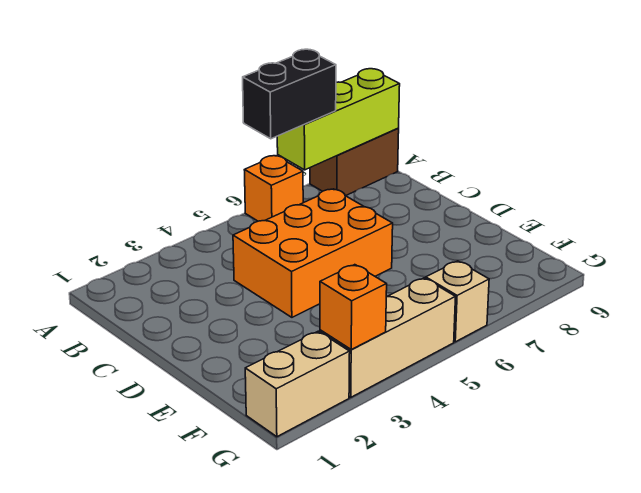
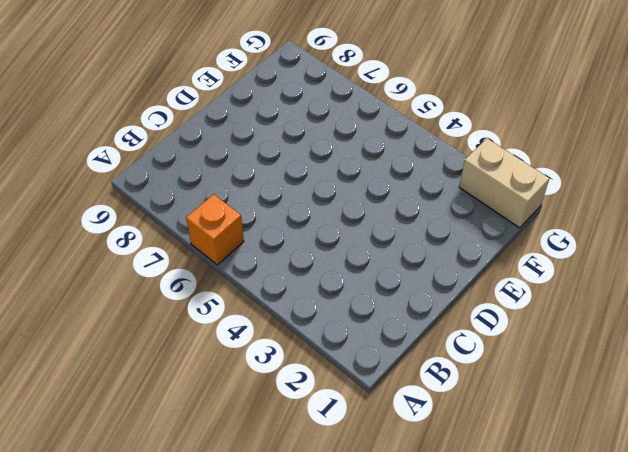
none -> brown 1x2 brick [310,128,399,196]
none -> orange 2x3 brick [233,189,393,317]

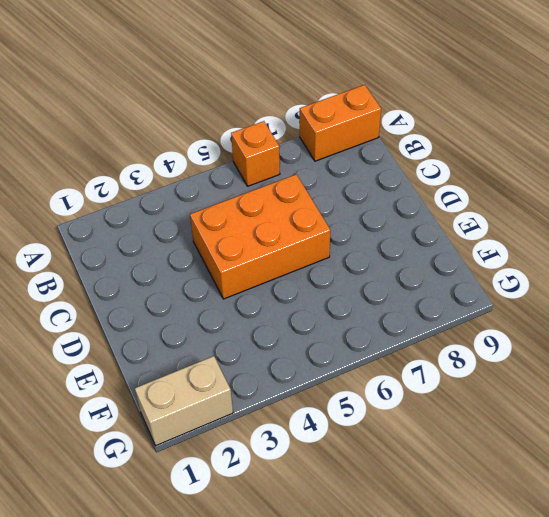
orange 1x2 brick [300,85,381,161] -> brown 1x2 brick [310,128,399,196]
none -> tan 1x3 brick [320,278,455,397]
none -> tan 1x1 brick [426,261,489,342]

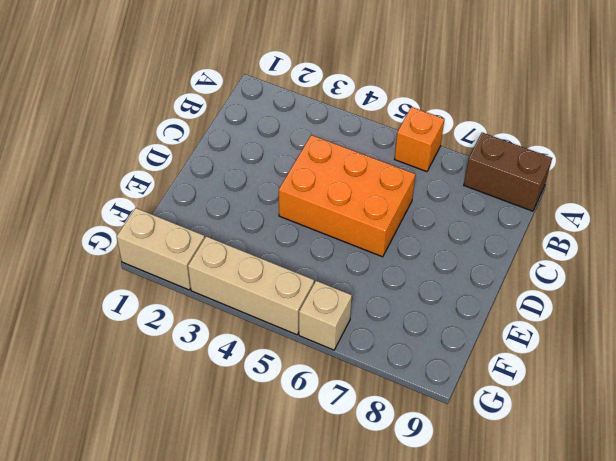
none -> lime 1x3 brick [277,69,400,170]
none -> orange 1x1 brick [320,265,387,349]

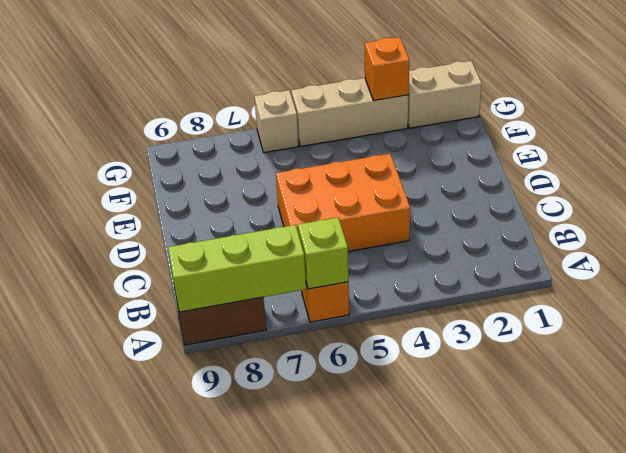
lime 1x1 brick [298,217,348,289] -> none
none -> black 1x2 brick [243,49,336,139]

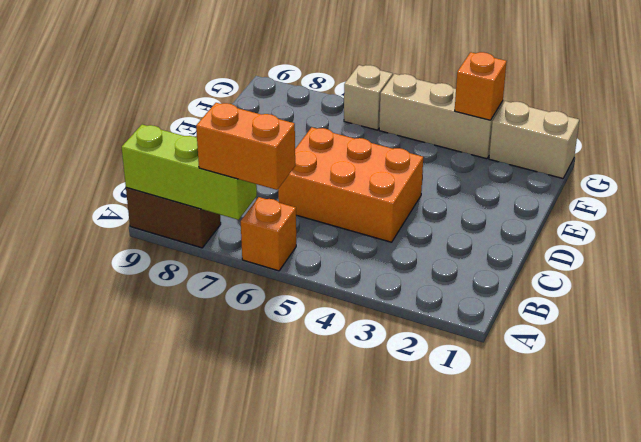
orange 1x2 brick [196,103,295,190] -> black 1x2 brick [243,49,336,139]

